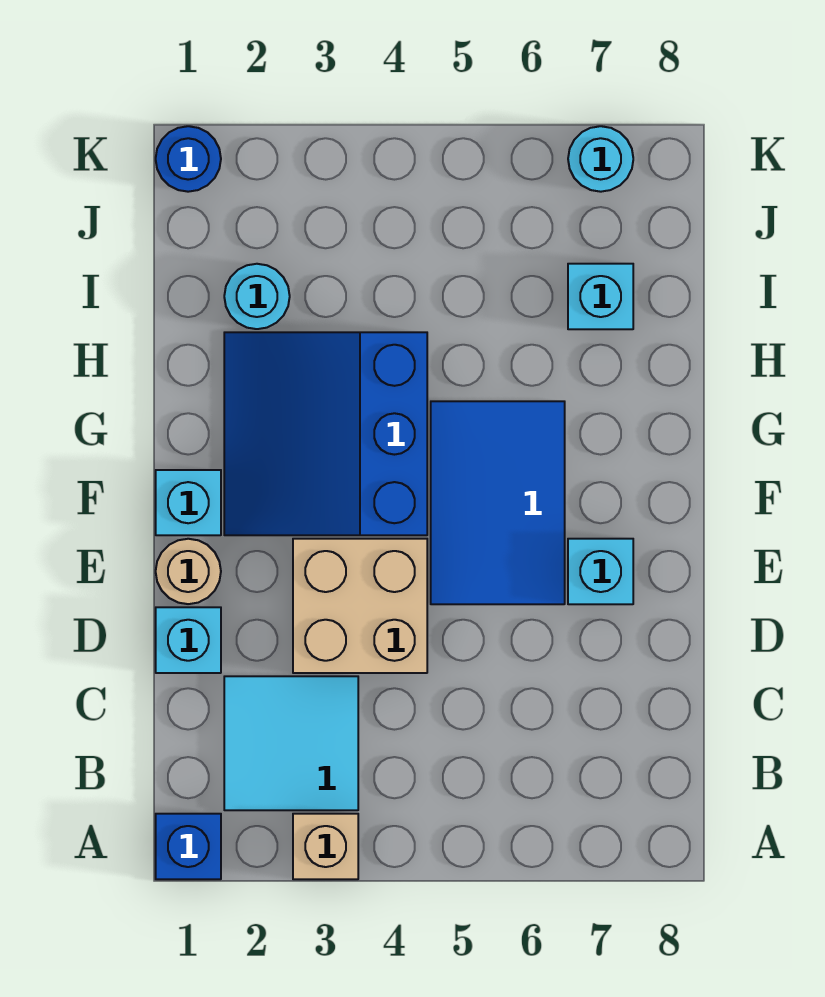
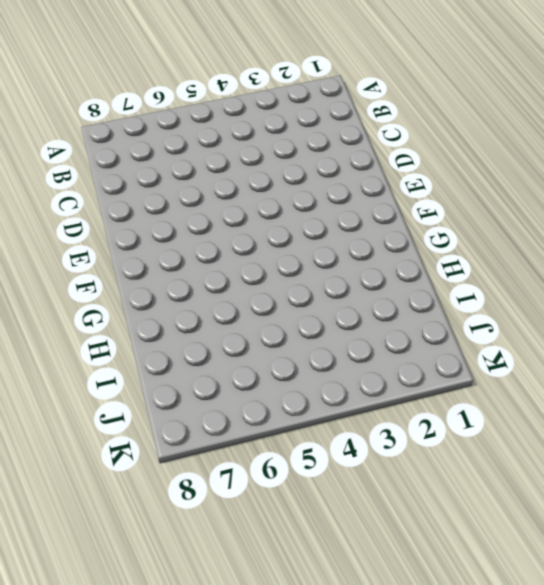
none -> blue 1x1 brick [156,814,221,879]
none -> tan 1x1 brick [293,814,358,879]
none -> cyan 2x2 tile [224,676,358,810]

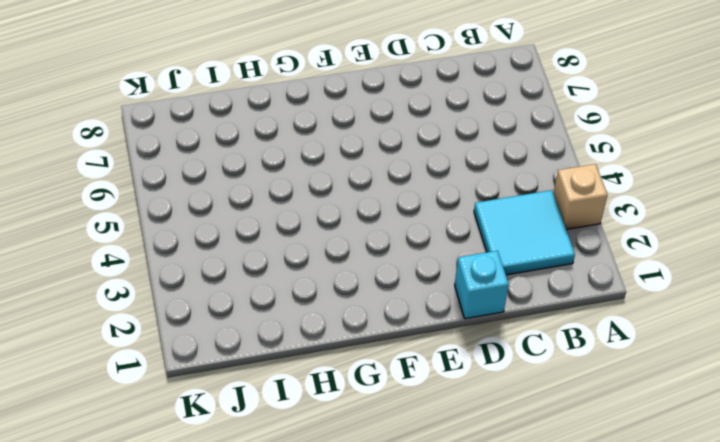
none -> blue 1x1 brick [156,814,221,879]
none -> tan 2x2 brick [293,539,427,673]
none -> tan 1x1 round brick [156,539,221,604]

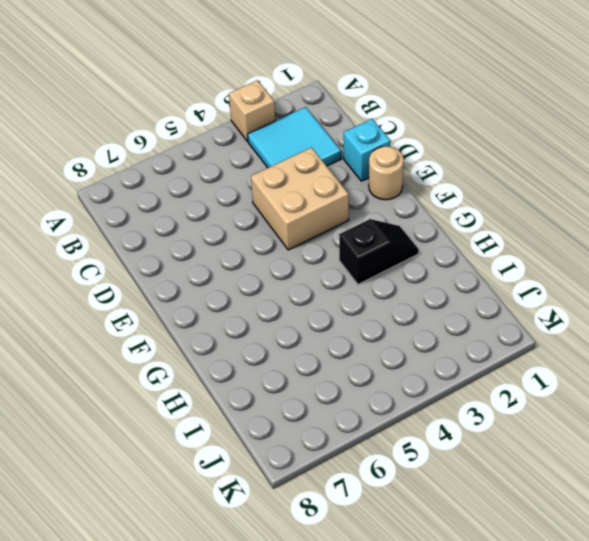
black 1x2 slope [339,219,419,284] -> blue 3x3 slope [224,332,427,535]
none -> blue 1x1 brick [156,814,221,879]
none -> blue 2x3 tile [431,401,565,604]
none -> cyan 1x1 brick [568,539,633,604]

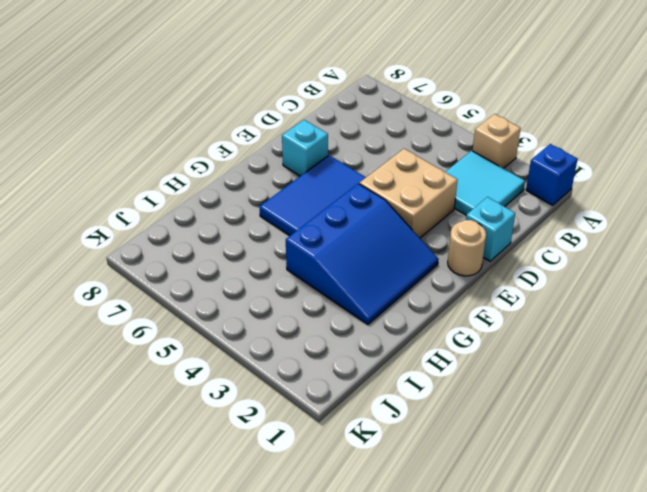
none -> cyan 1x1 brick [156,470,221,535]
none -> cyan 1x1 round brick [224,264,290,329]
none -> cyan 1x1 brick [568,264,633,329]

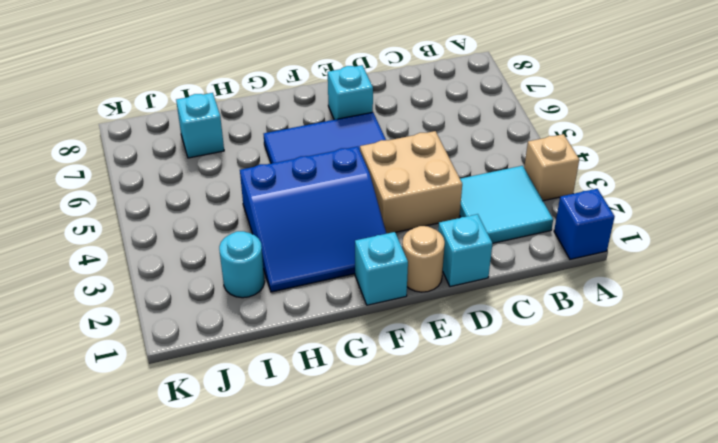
none -> blue 1x1 round brick [156,126,221,192]
none -> cyan 1x1 round brick [568,126,633,192]

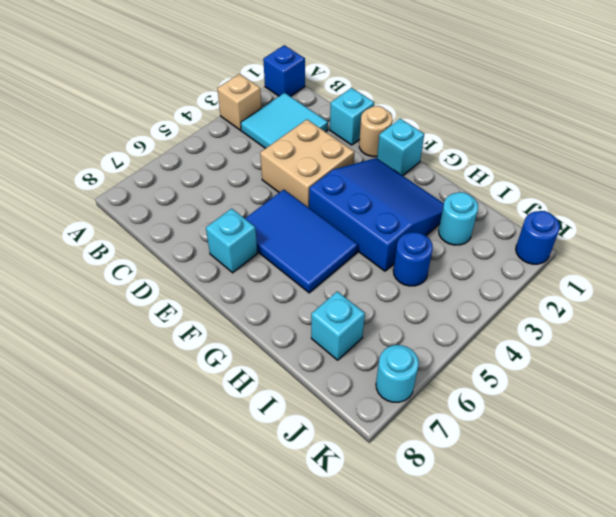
blue 1x1 round brick [393,232,433,286] -> none

